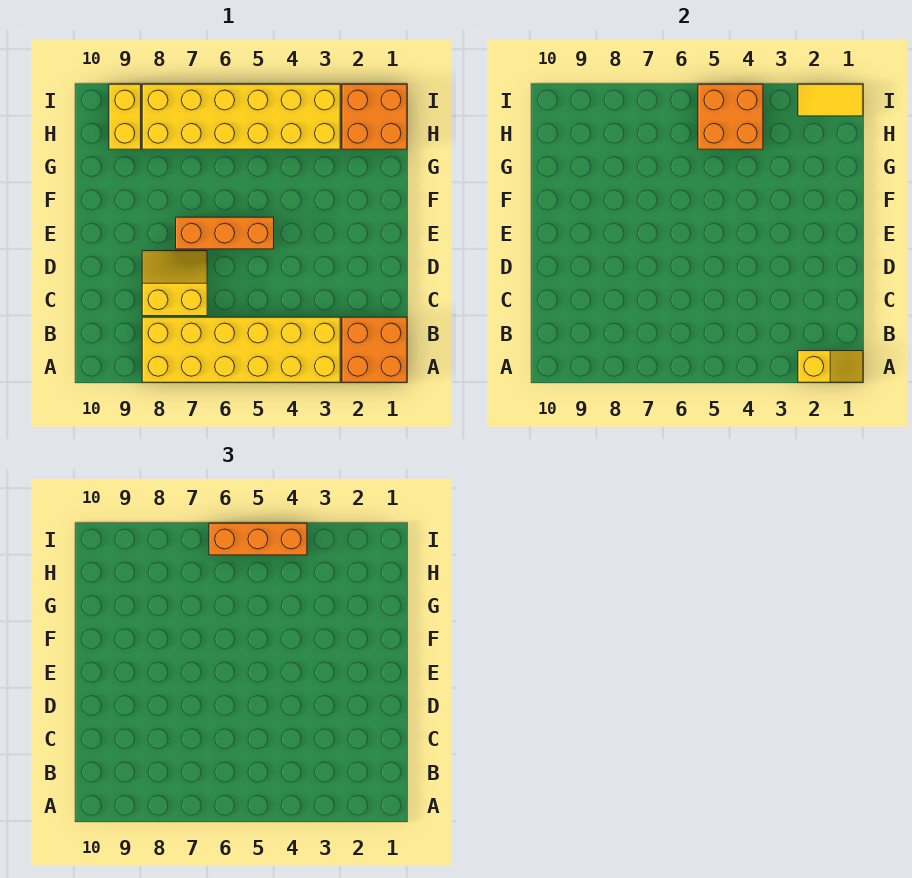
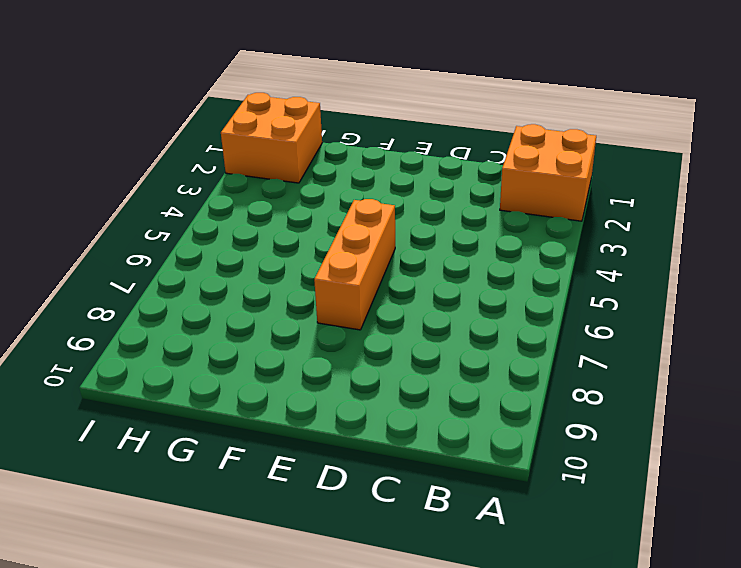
none -> yellow 2x6 brick [142,317,340,382]
none -> yellow 2x2 slope [142,251,207,316]

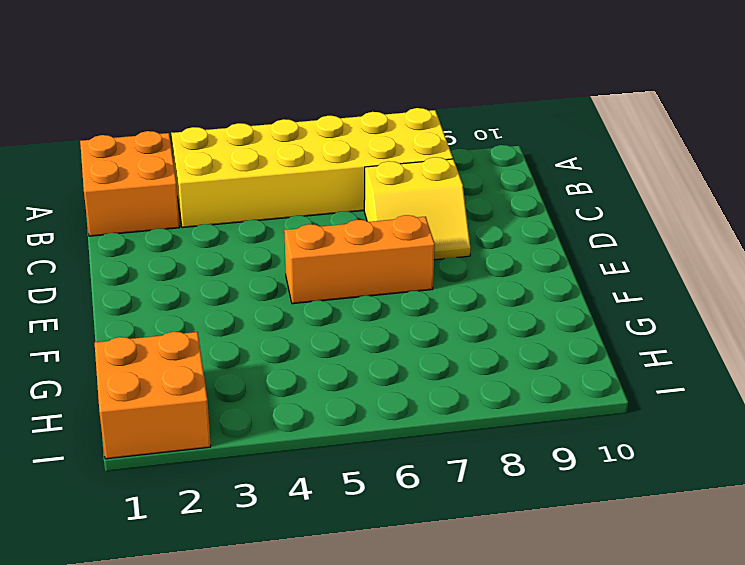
none -> yellow 2x6 brick [142,84,340,149]
none -> yellow 1x2 brick [109,84,141,149]

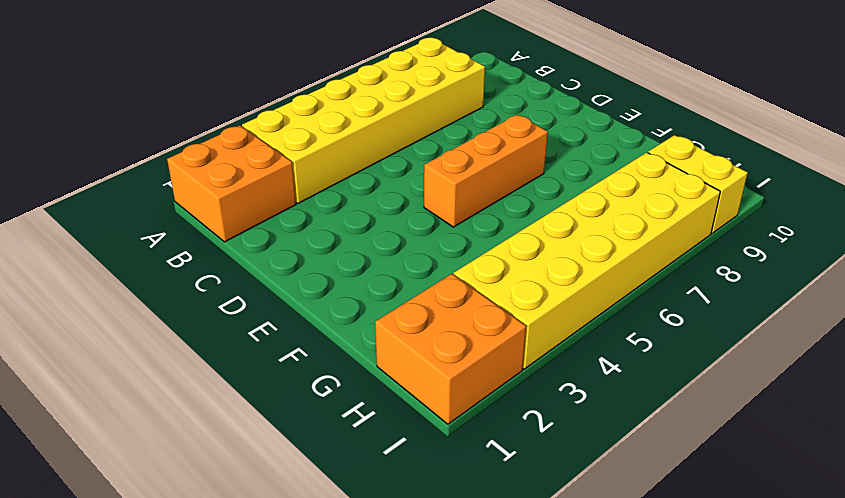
none -> yellow 2x2 slope [142,251,207,316]
none -> yellow 1x2 slope [798,351,863,382]

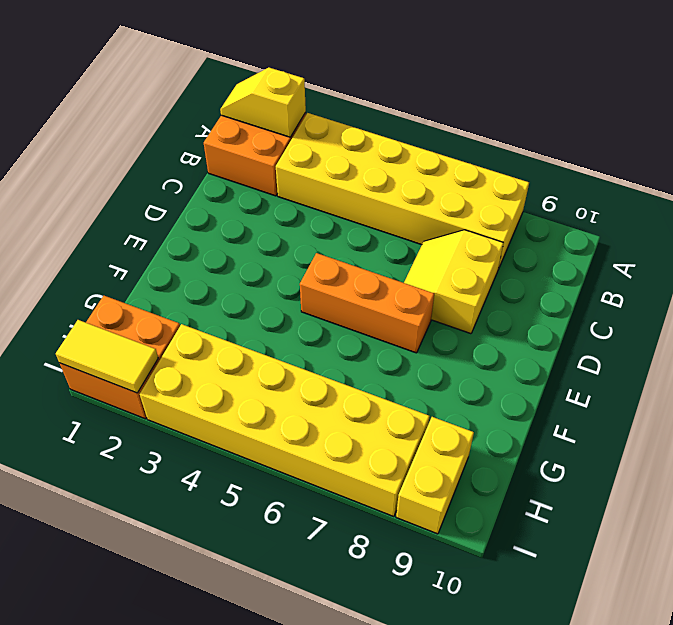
yellow 2x2 slope [404,230,503,334] -> yellow 2x2 slope turned to [142,251,207,316]
none -> orange 2x2 brick [698,84,763,149]
none -> orange 1x3 brick [209,523,307,555]

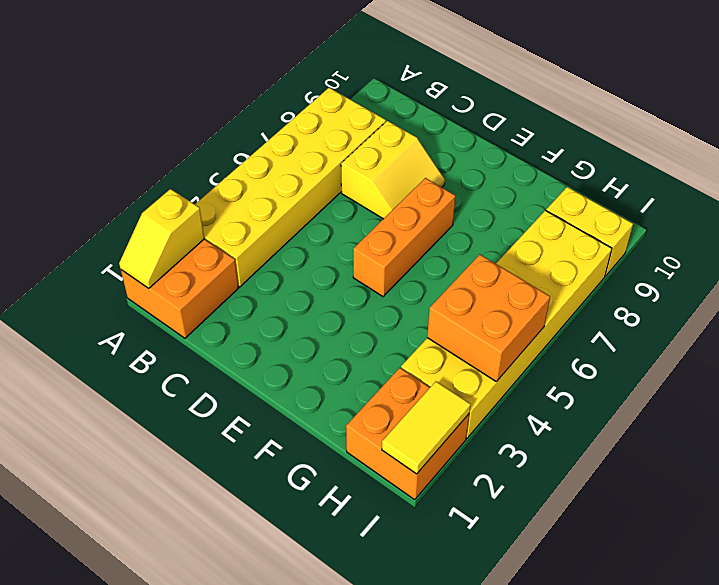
none -> orange 1x3 brick [209,523,307,555]

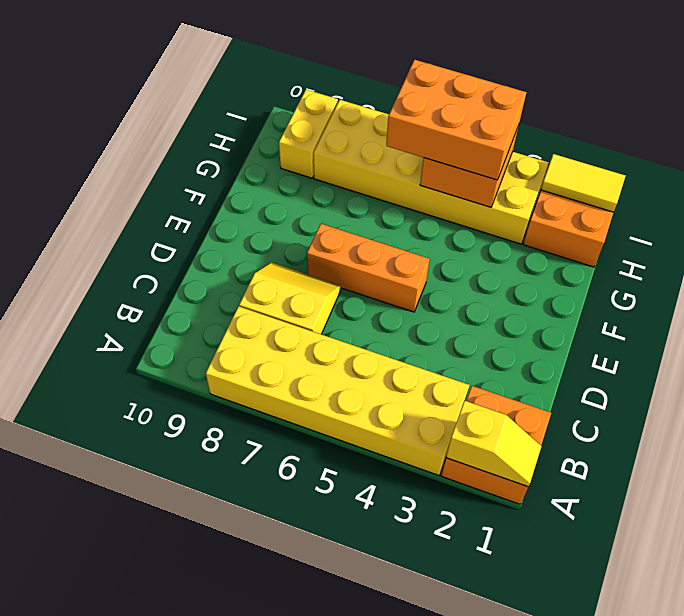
orange 2x3 brick [386,60,526,180] -> orange 1x3 brick [209,523,307,555]

